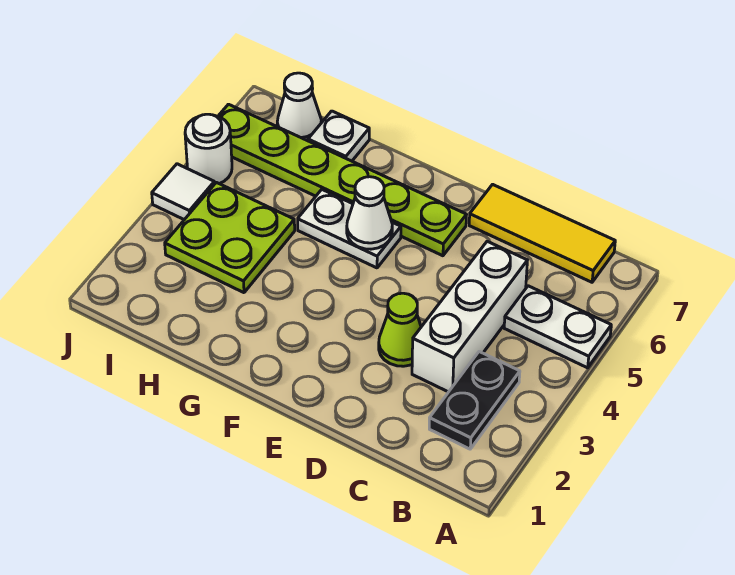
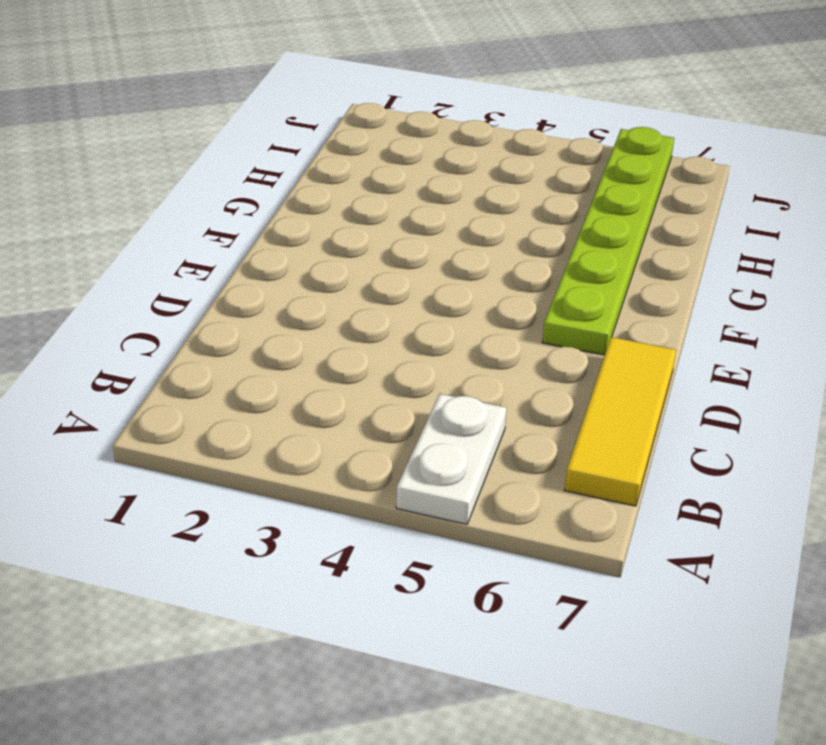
none -> black 1x2 plate [429,352,520,449]
none -> white 1x3 brick [412,241,527,392]
none -> lime 1x1 cone [379,293,421,366]

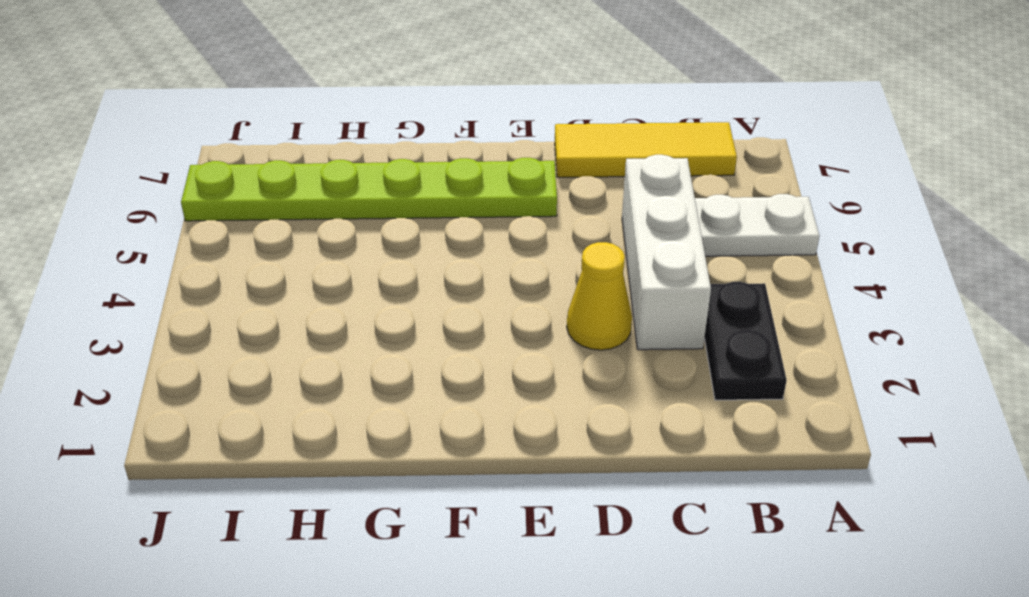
yellow 1x1 cone [567,242,632,350] -> lime 1x1 cone [379,293,421,366]
none -> white 1x2 plate [298,190,401,268]
none -> lime 2x2 plate [165,182,295,293]
none -> white 1x1 plate [308,111,369,161]

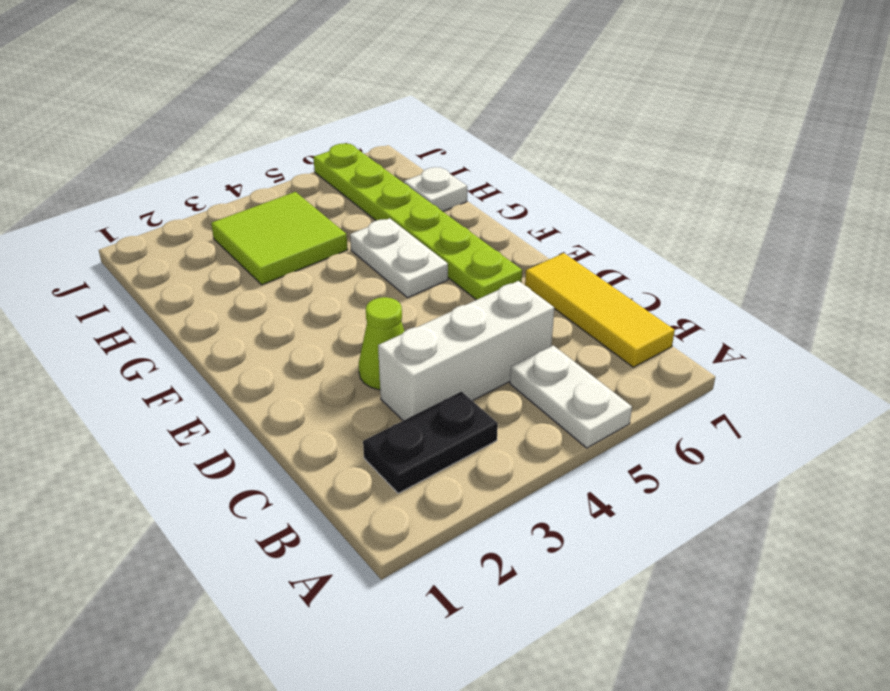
lime 2x2 tile [211,192,348,285] -> lime 2x2 plate [165,182,295,293]
none -> white 1x1 cone [277,73,321,141]
none -> white 1x1 tile [152,164,214,220]
none -> white 1x1 round brick [185,114,232,184]

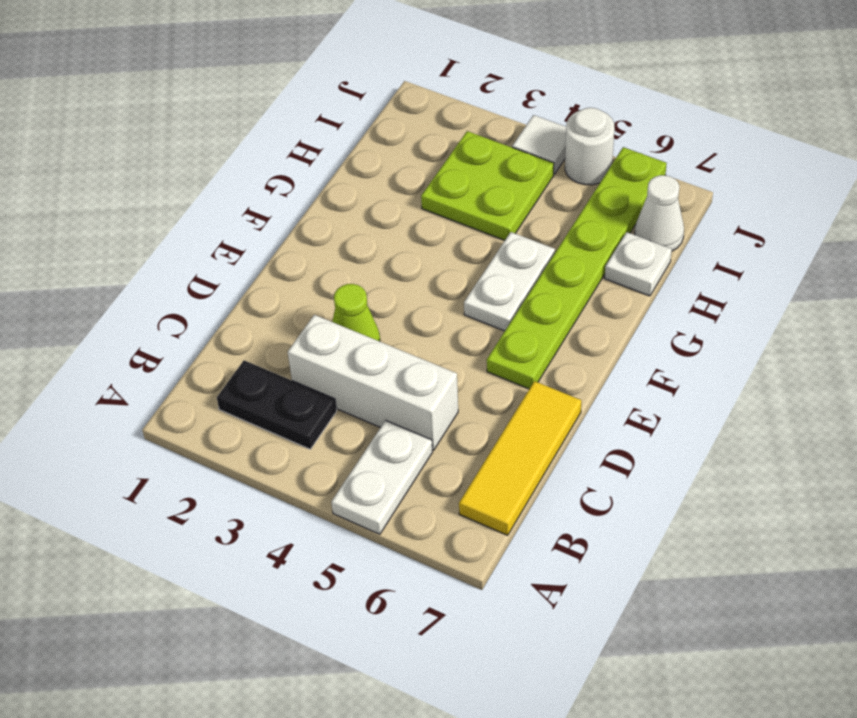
none -> white 1x1 cone [347,177,392,249]

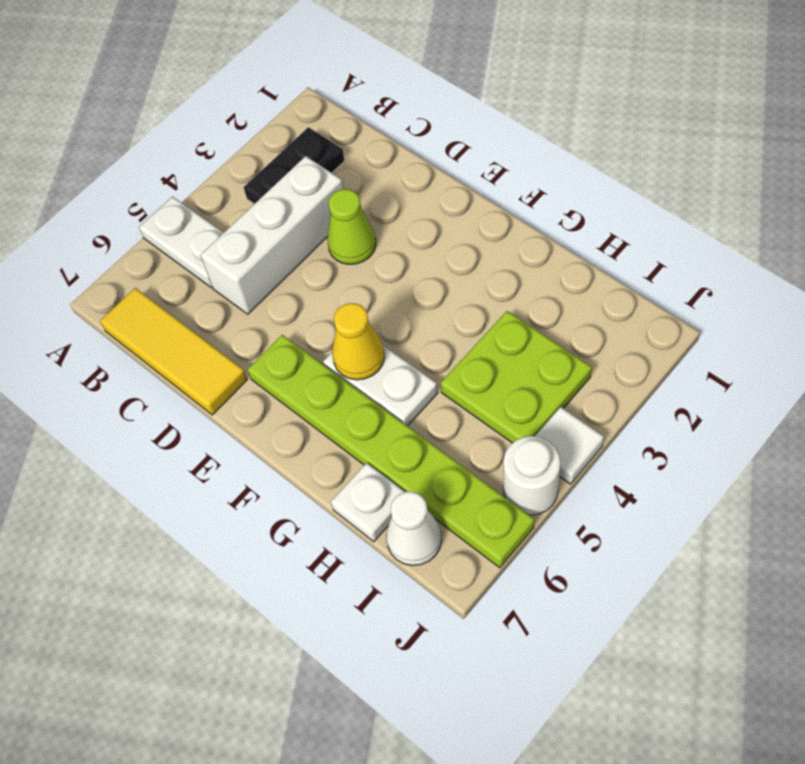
yellow 1x1 cone [332,303,385,380] -> white 1x1 cone [347,177,392,249]

